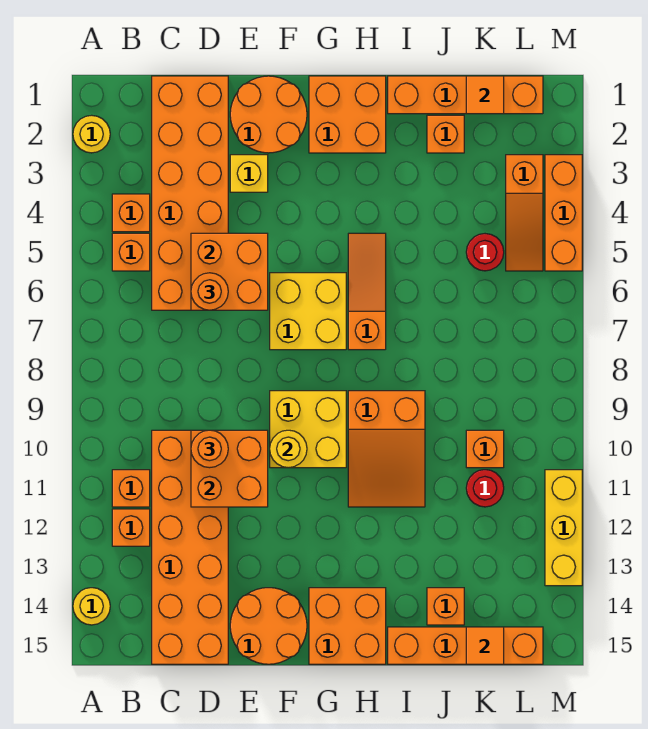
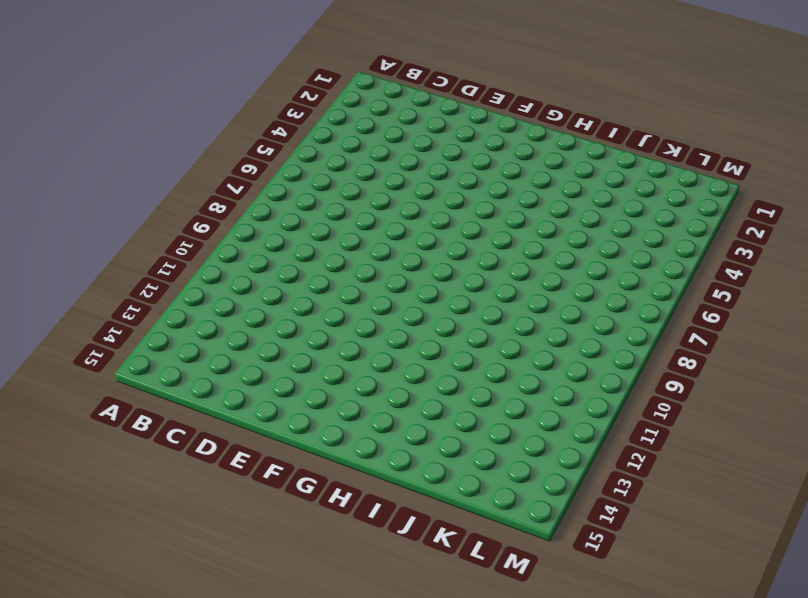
none -> yellow 1x1 round brick [73,115,110,153]
none -> yellow 1x1 round brick [73,588,110,625]
none -> orange 1x1 brick [112,194,150,232]
none -> orange 1x1 brick [112,233,150,271]

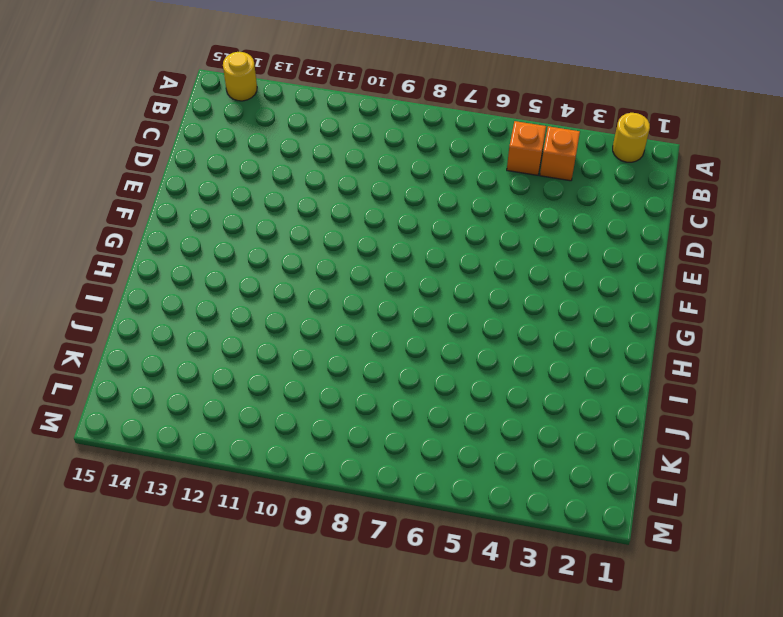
none -> orange 1x1 brick [112,470,150,507]
none -> orange 1x1 brick [112,509,150,546]
none -> orange 2x6 brick [152,76,228,310]
none -> orange 2x6 brick [152,430,228,664]

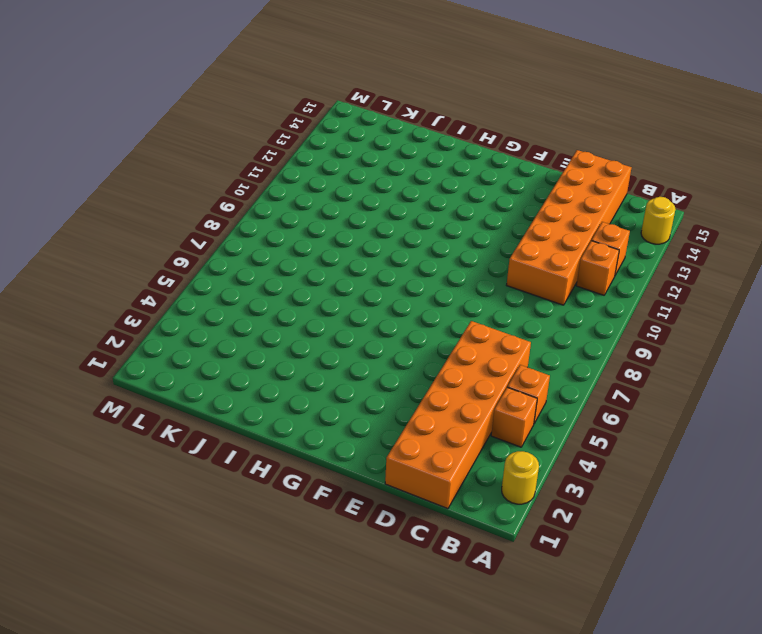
none -> orange 2x2 round brick [230,76,307,153]
none -> yellow 1x1 brick [230,155,268,192]
none -> orange 2x2 round brick [230,588,307,664]
none -> yellow 2x2 brick [270,273,346,350]

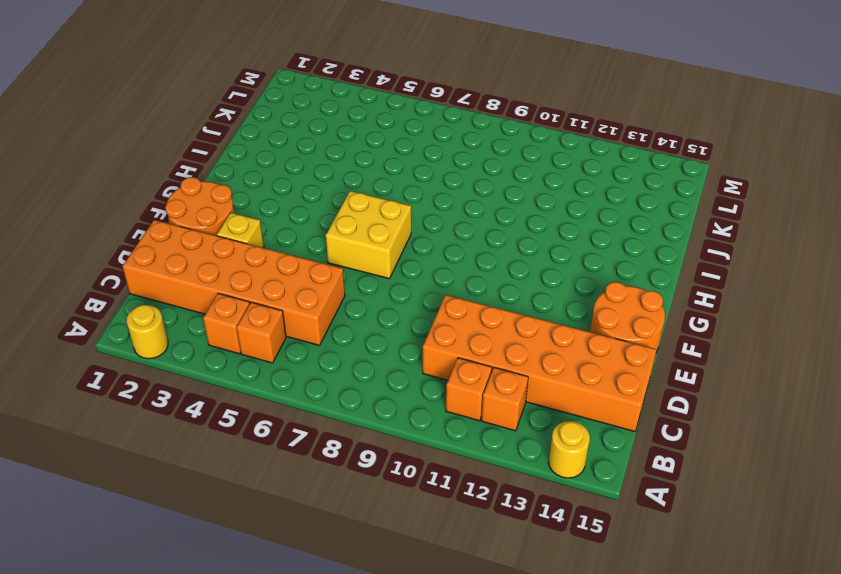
none -> yellow 2x2 brick [270,391,346,468]
none -> orange 2x2 brick [309,76,386,153]
none -> orange 2x2 brick [309,588,386,664]
none -> orange 1x3 slope [348,233,386,350]

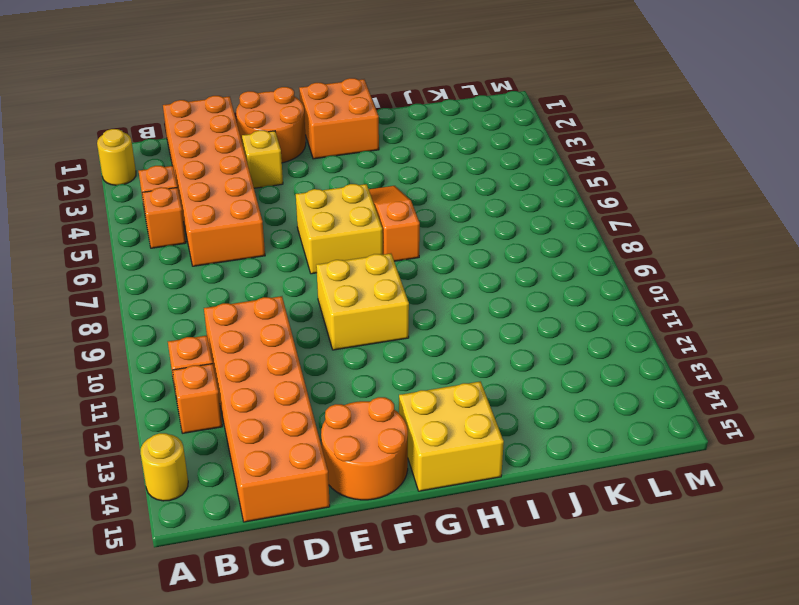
yellow 2x2 brick [399,381,504,491] -> orange 2x2 brick [309,588,386,664]
none -> orange 2x3 slope [348,391,425,507]
none -> orange 1x4 brick [388,76,543,114]
none -> orange 1x4 brick [388,627,543,664]
none -> orange 1x1 brick [427,115,464,153]

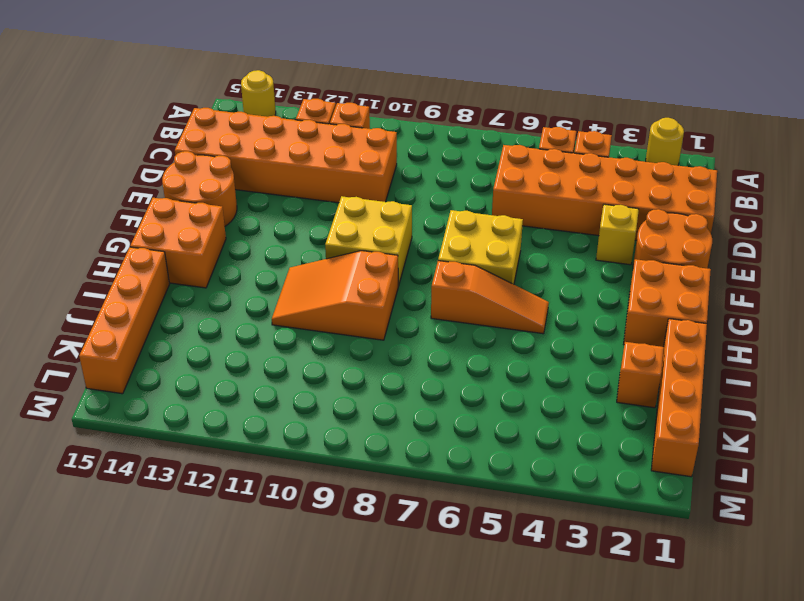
none -> orange 1x1 brick [427,588,464,625]
none -> red 1x1 round brick [466,234,504,271]
none -> orange 1x1 brick [466,430,504,468]
none -> red 1x1 round brick [466,470,504,507]

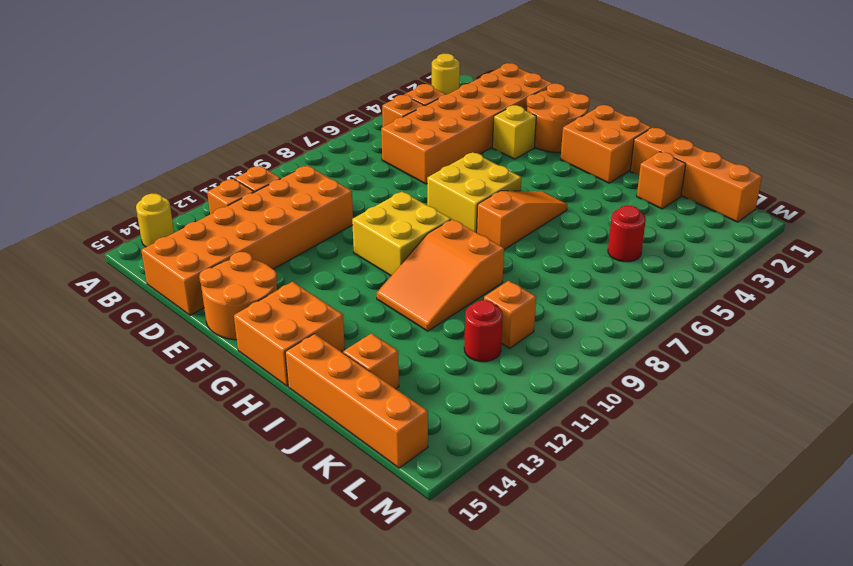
none -> orange 1x3 slope [506,155,543,271]
none -> orange 1x3 brick [545,155,582,271]
none -> yellow 1x3 brick [545,470,582,586]
none -> orange 2x2 brick [191,233,268,310]

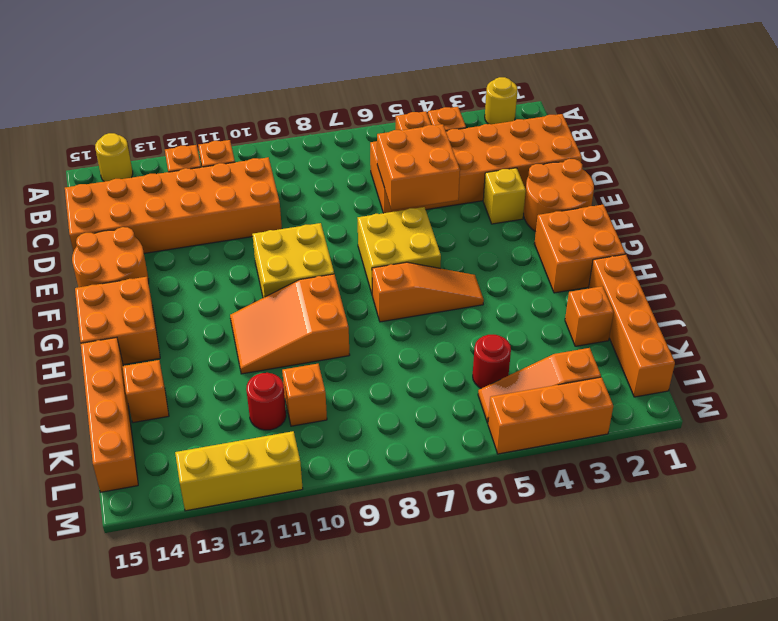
none -> orange 2x2 brick [191,430,268,507]
none -> yellow 1x1 round brick [270,430,307,468]
none -> orange 1x1 tile [466,76,504,114]
none -> orange 1x1 tile [466,627,504,664]

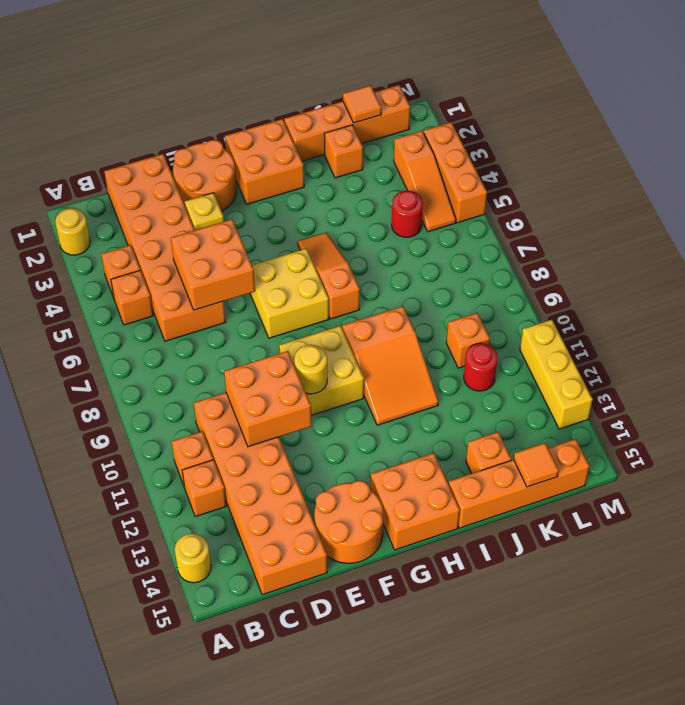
none -> orange 1x1 round brick [191,273,228,310]
none -> orange 1x1 round brick [191,430,228,468]

